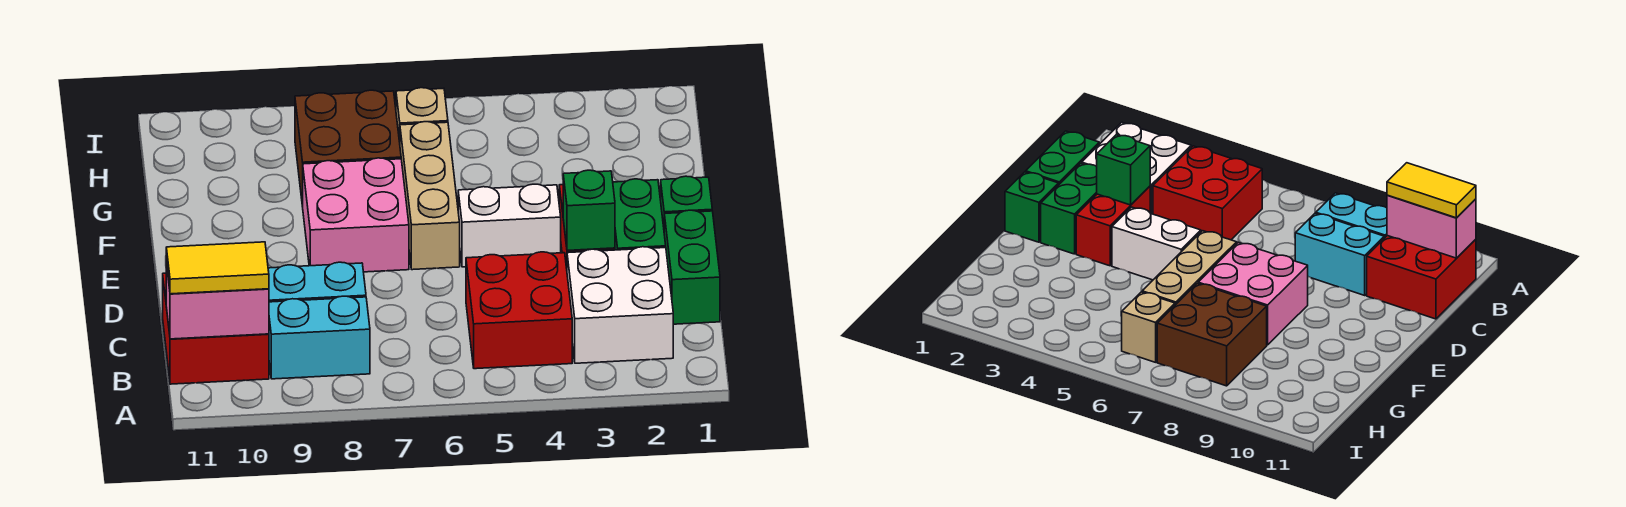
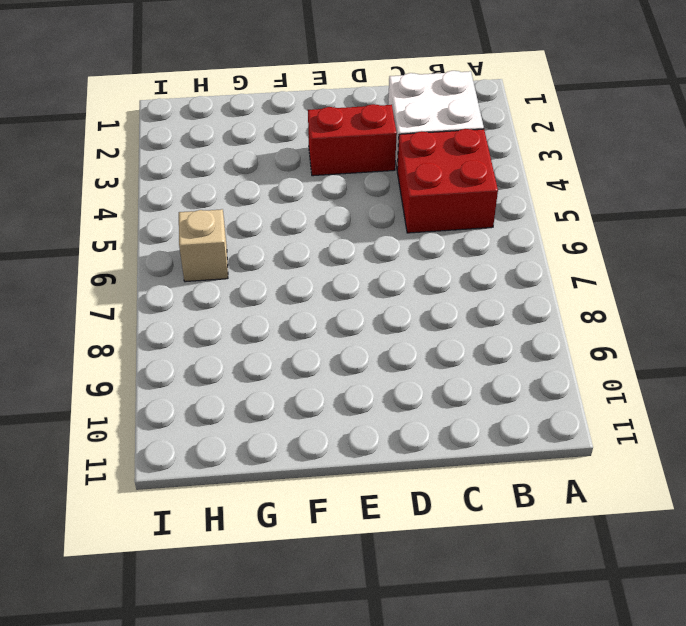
none -> cyan 1x2 brick [269,296,370,379]
none -> red 2x2 brick [163,273,269,384]
none -> green 1x2 brick [664,210,720,324]

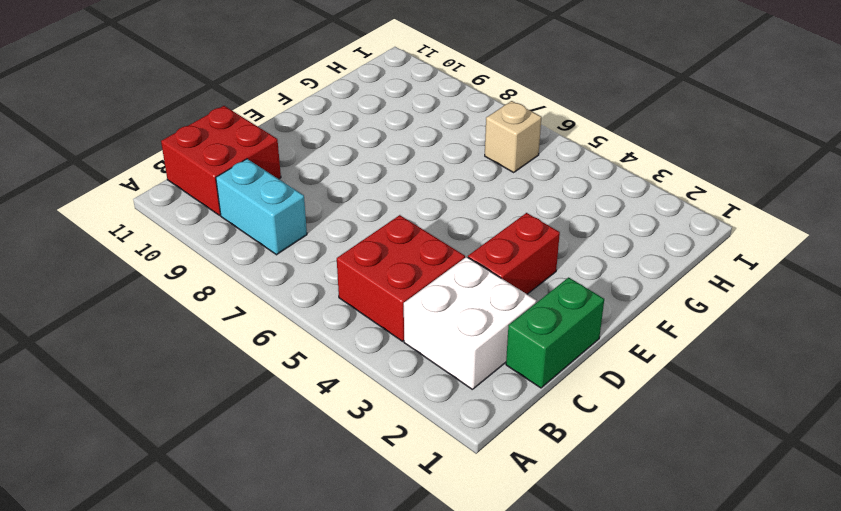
none -> cyan 1x2 brick [268,262,366,302]
none -> green 1x2 brick [613,179,666,250]
none -> green 1x1 brick [661,176,712,227]

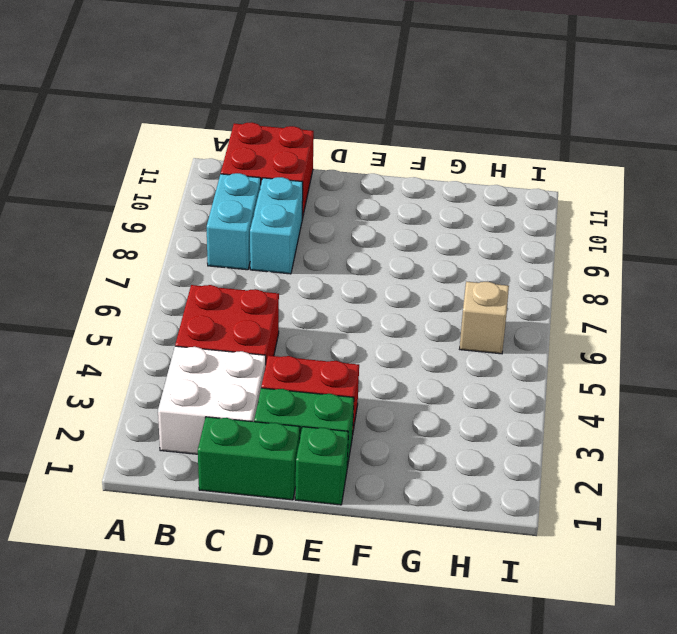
none -> white 1x2 brick [458,184,561,267]
none -> tan 1x3 brick [400,122,460,270]
none -> pink 2x2 brick [303,158,409,272]

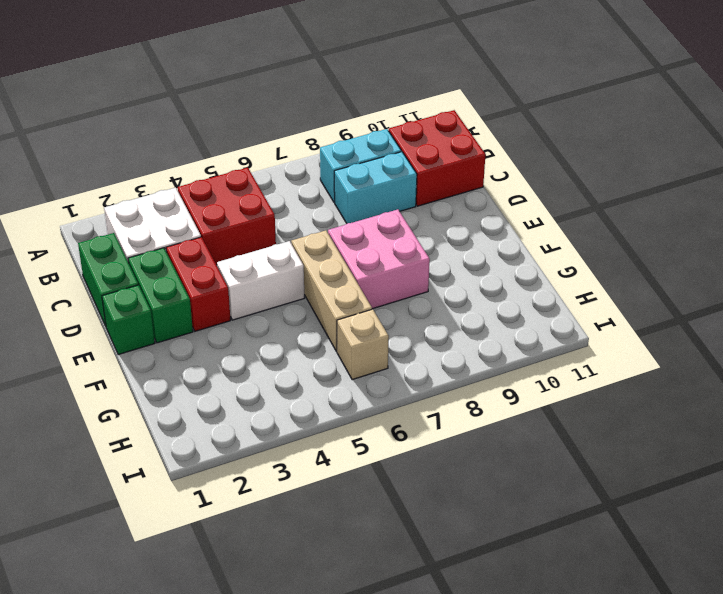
none -> brown 2x2 brick [295,90,401,207]
none -> pink 1x2 brick [166,263,269,339]
none -> green 1x1 brick [563,170,615,250]

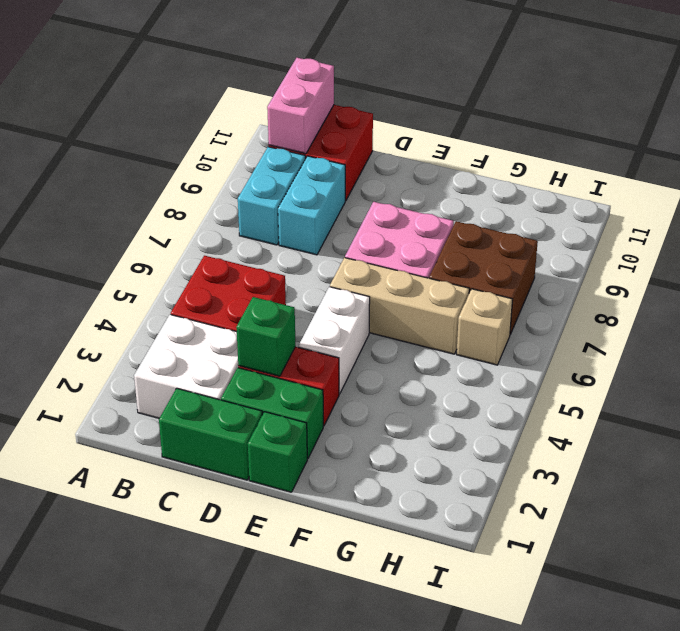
none -> yellow 1x2 tile [166,242,269,294]

